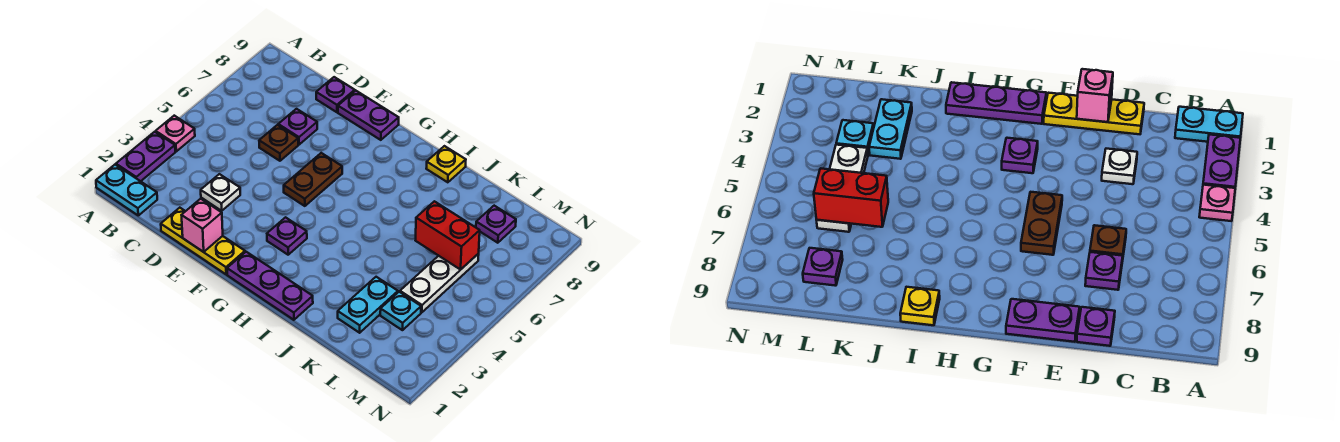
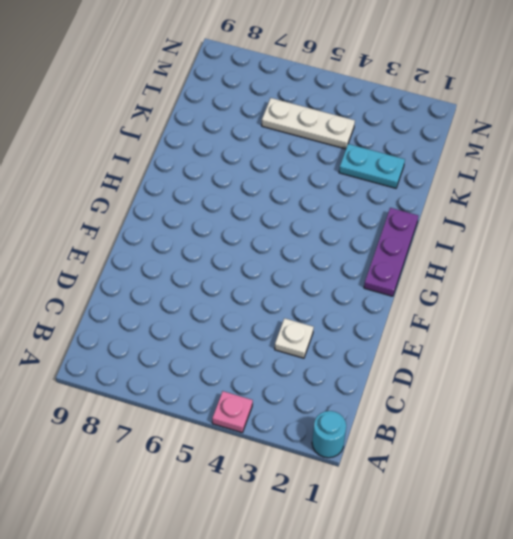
cyan 1x1 round brick [312,411,346,458] -> cyan 1x2 plate [96,165,157,215]
none -> purple 1x2 plate [116,132,175,181]
none -> yellow 1x3 plate [161,208,245,274]
none -> brown 1x1 plate [259,125,298,161]

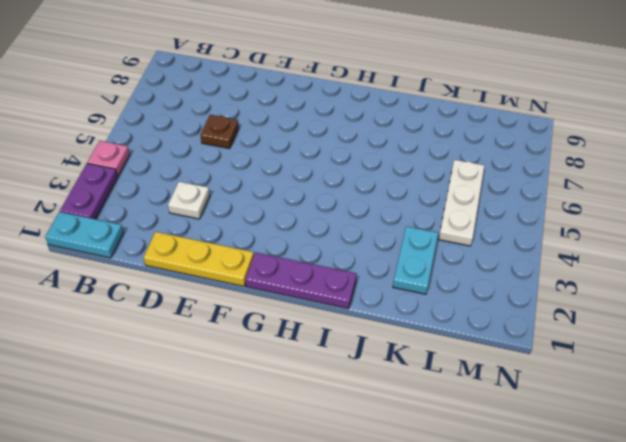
none -> purple 1x1 plate [278,109,317,144]
none -> purple 1x1 plate [316,77,355,112]
none -> purple 1x2 plate [338,91,399,140]

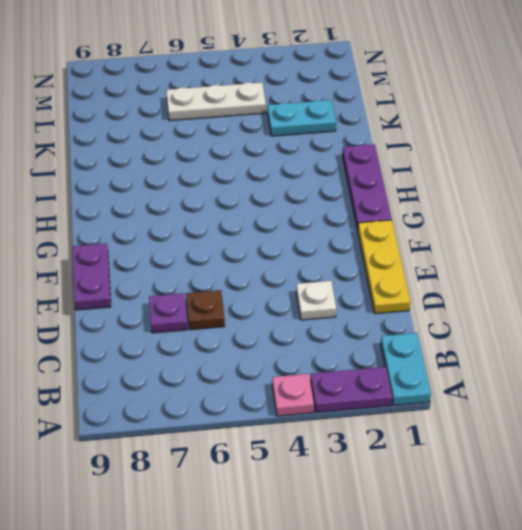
none -> purple 1x1 plate [316,77,355,112]
none -> brown 1x2 plate [284,153,342,206]
none -> purple 1x1 plate [267,217,307,255]

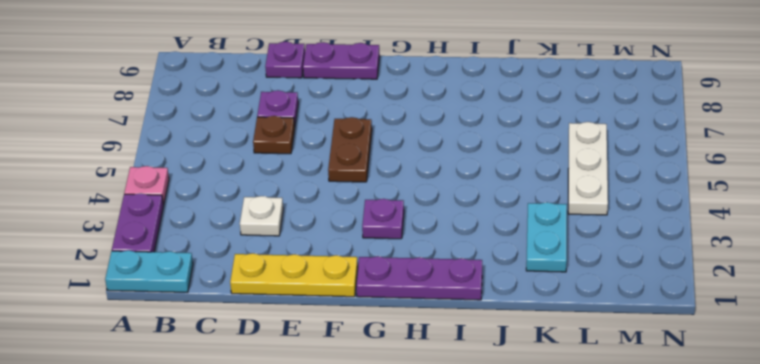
none -> yellow 1x1 plate [426,146,466,182]
none -> cyan 1x1 plate [380,292,421,330]
none -> purple 1x1 plate [476,206,516,243]

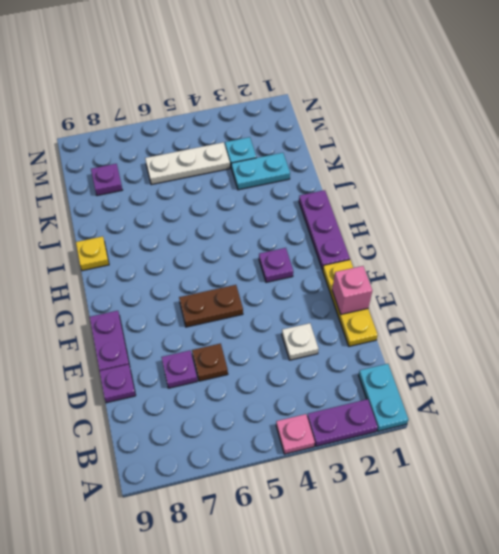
none -> red 1x2 brick [416,201,480,270]

